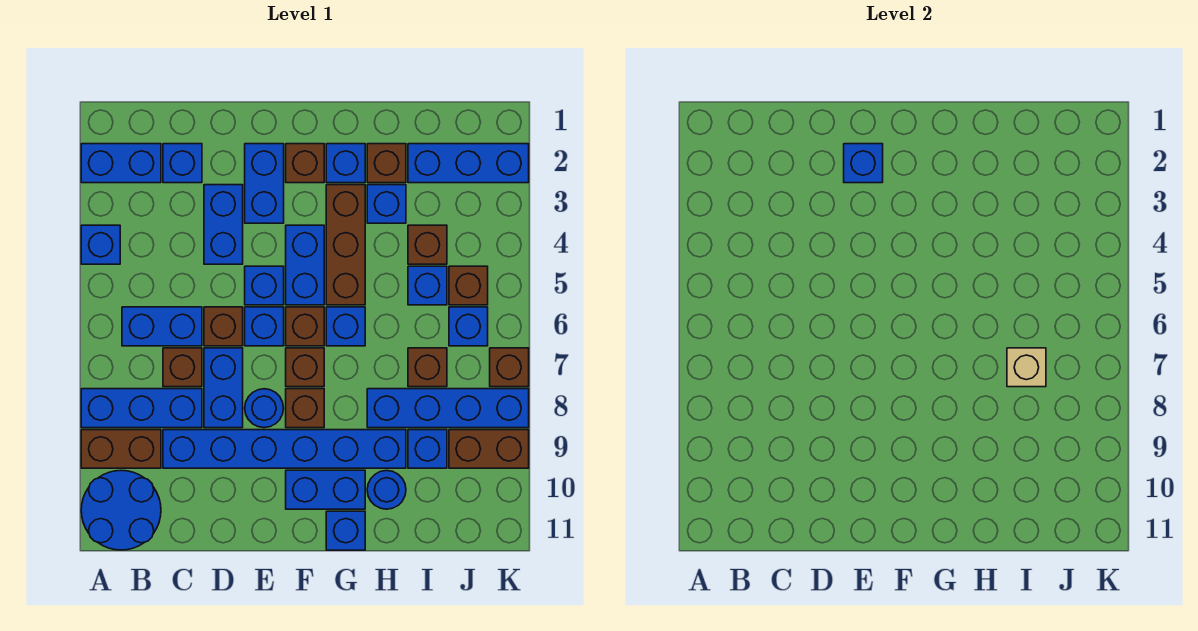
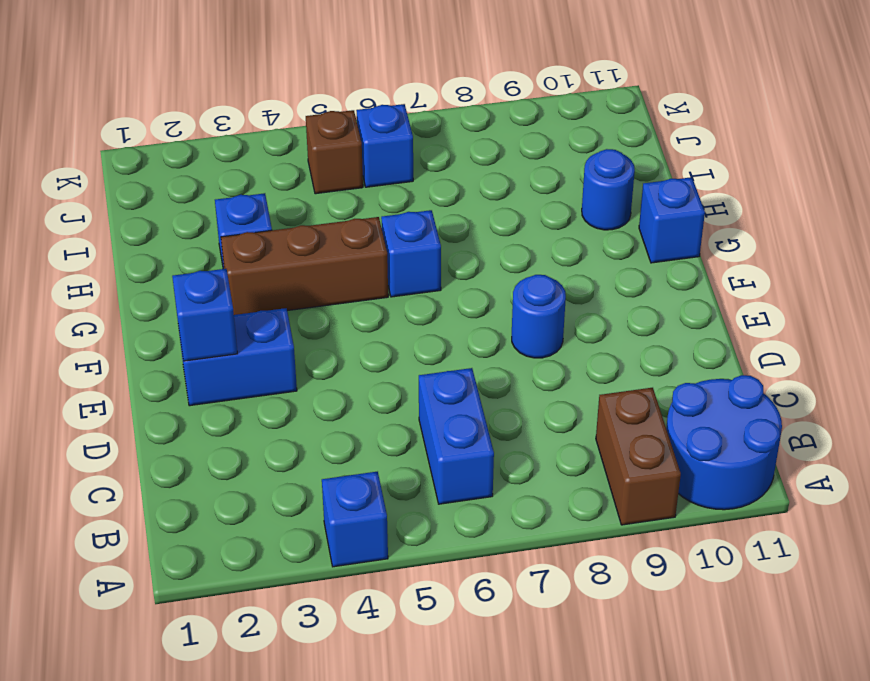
none -> blue 1x2 brick [81,144,161,183]
none -> blue 1x3 brick [81,389,202,428]
none -> blue 1x1 brick [163,144,202,183]
none -> brown 1x1 brick [163,348,202,387]

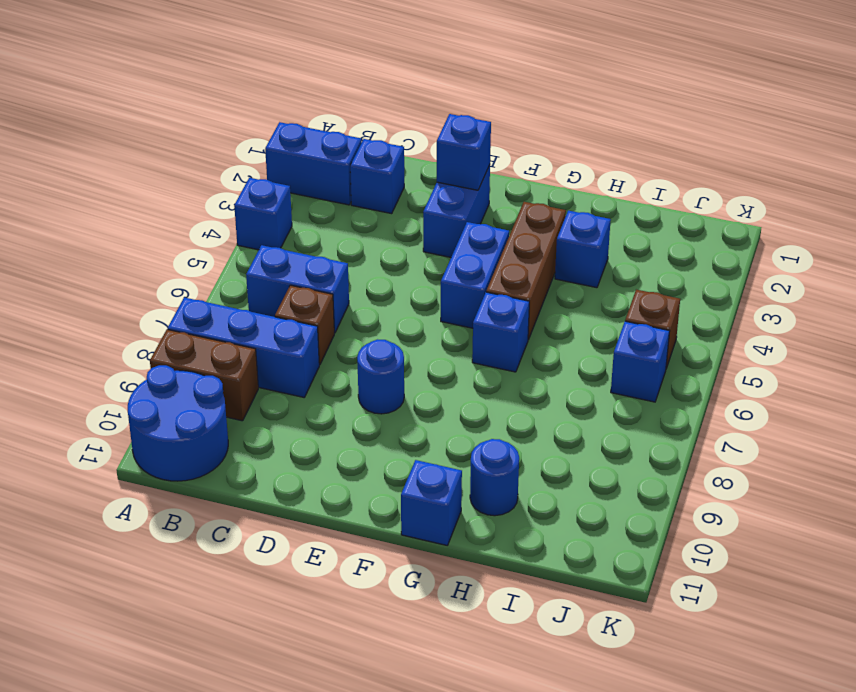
none -> blue 1x6 brick [163,430,406,468]
none -> blue 1x2 brick [204,185,243,264]
none -> brown 1x1 brick [204,307,243,346]
none -> blue 1x2 brick [204,348,243,428]

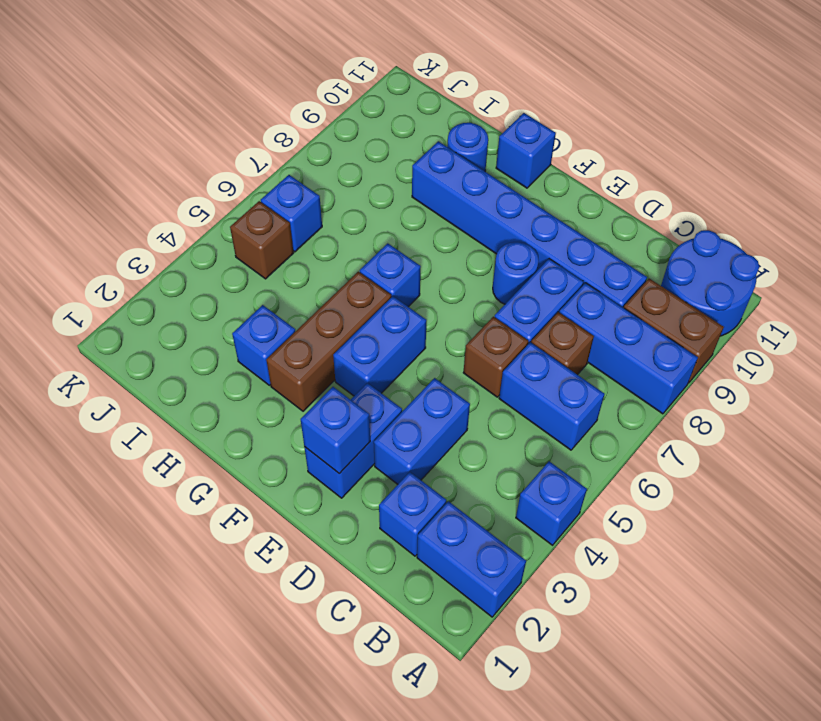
none -> blue 1x1 brick [245,266,284,305]
none -> blue 1x1 brick [245,307,284,346]
none -> brown 1x1 brick [286,144,324,183]
none -> brown 1x1 brick [286,307,324,346]

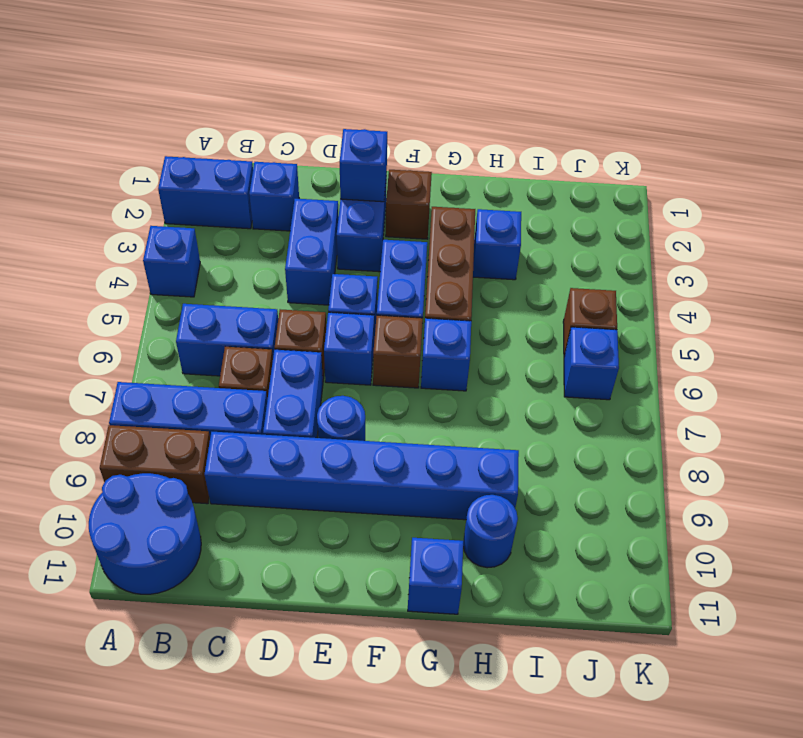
none -> brown 1x1 brick [286,348,324,387]
none -> brown 1x1 brick [286,389,324,428]
none -> blue 1x2 brick [286,470,365,509]
none -> blue 1x1 brick [326,144,365,183]

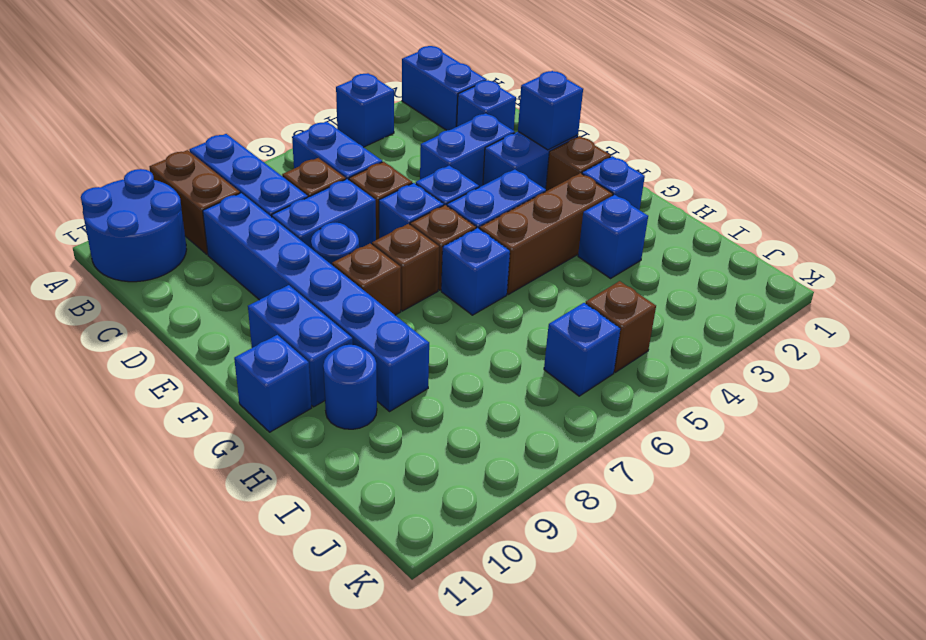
none -> brown 1x1 brick [367,144,406,183]
none -> blue 1x4 brick [367,389,529,428]
none -> blue 1x3 brick [408,144,529,183]
none -> brown 1x1 brick [408,225,447,264]

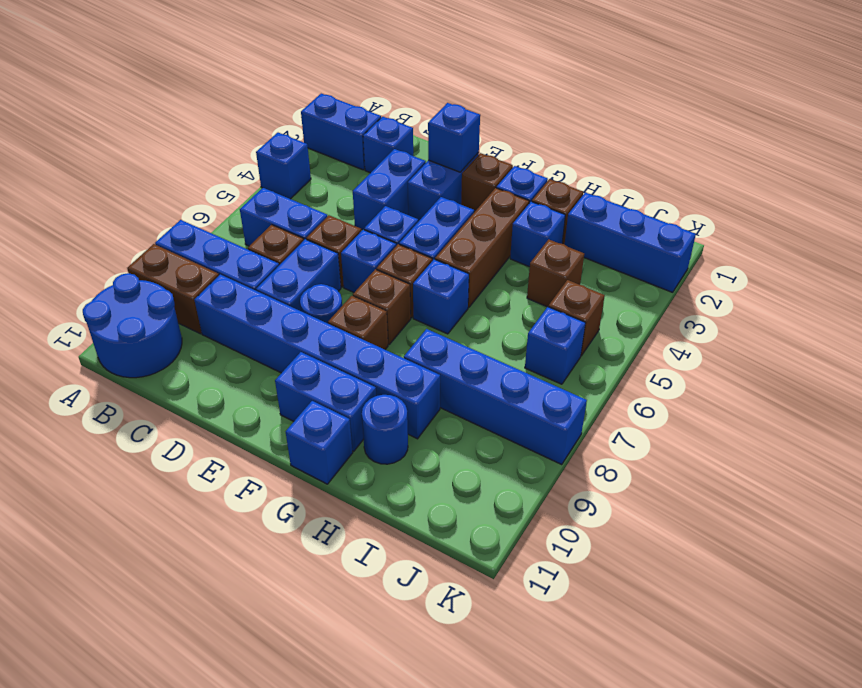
none -> blue 1x1 brick [408,266,447,305]
none -> brown 1x1 brick [408,348,447,387]
none -> blue 1x1 brick [408,430,447,468]
none -> brown 1x2 brick [449,430,529,468]

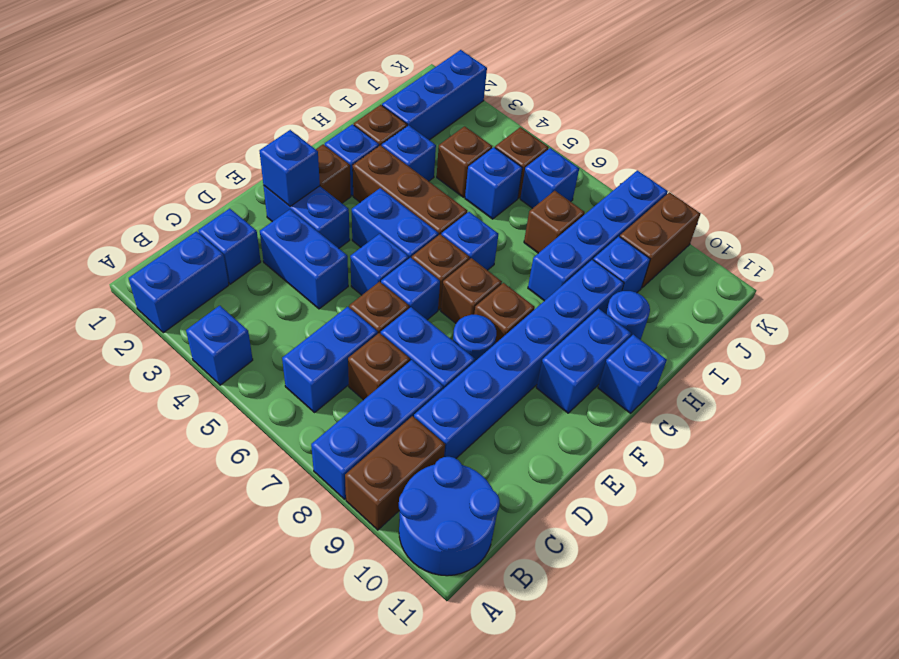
none -> brown 1x1 brick [490,348,529,387]
none -> tan 1x1 brick [1007,348,1046,387]

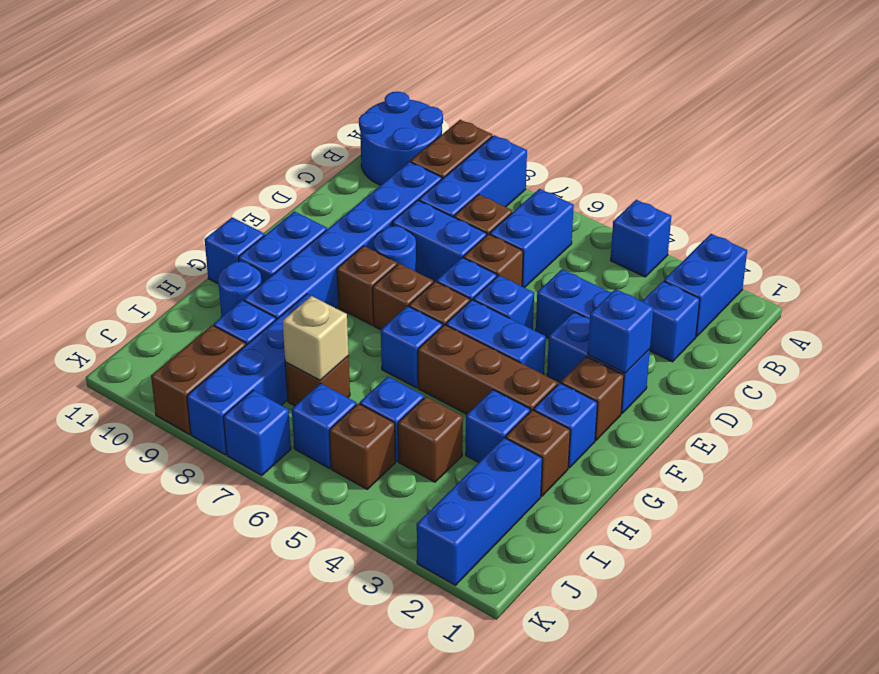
blue 1x1 brick [223,390,291,476] -> brown 1x1 brick [490,348,529,387]

